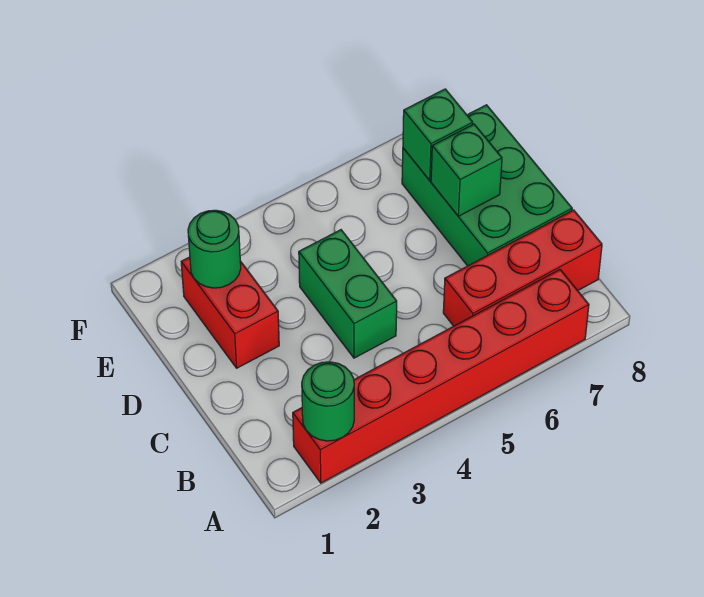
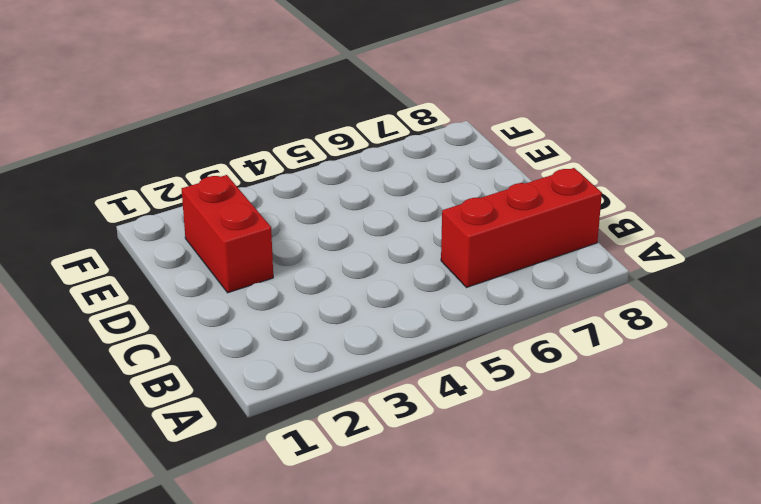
none -> red 1x6 brick [293,270,589,483]
none -> green 1x2 brick [299,230,397,358]

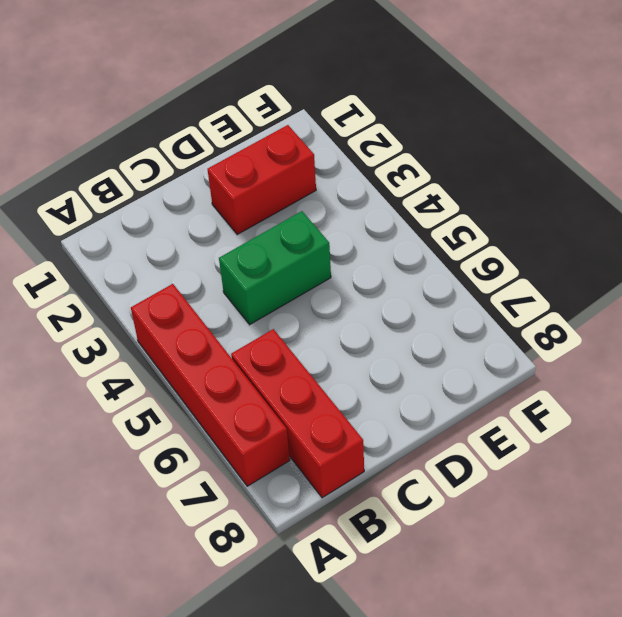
red 1x4 brick [131,284,290,486] -> red 1x6 brick [293,270,589,483]
none -> green 2x3 brick [402,105,572,266]
none -> green 1x1 round brick [302,362,354,441]

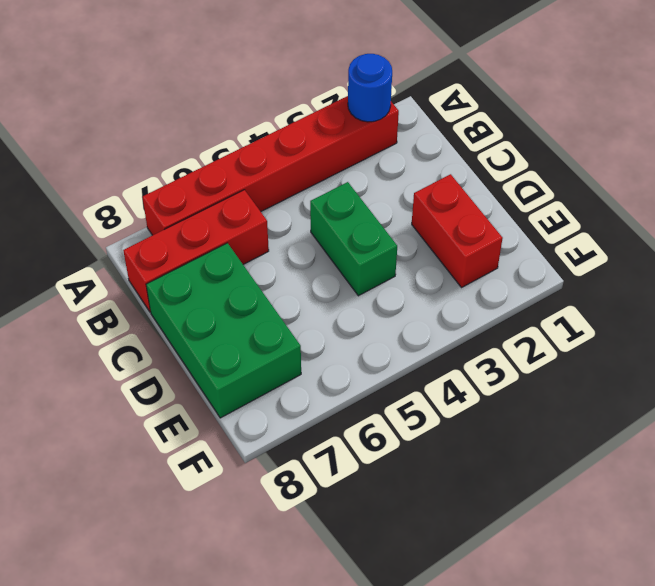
blue 1x1 round brick [348,54,392,122] -> green 1x1 round brick [302,362,354,441]
none -> green 1x1 brick [431,124,502,216]
none -> green 1x1 round brick [188,210,241,288]

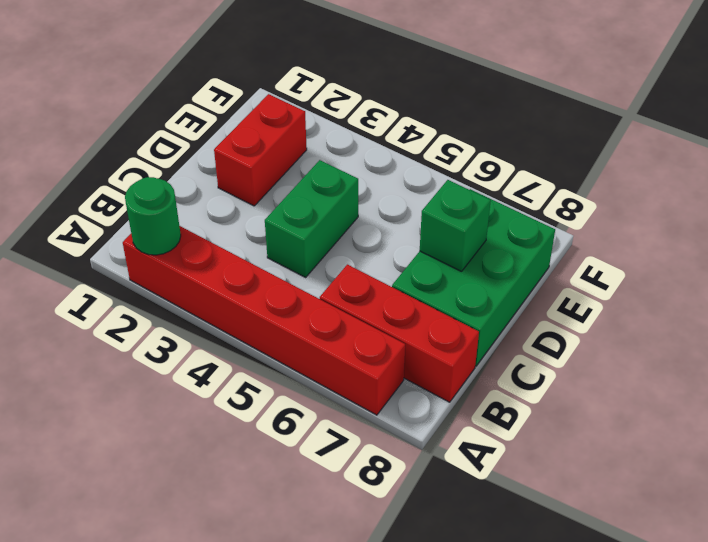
none -> green 1x1 round brick [188,210,241,288]
none -> green 1x1 brick [403,89,473,180]

